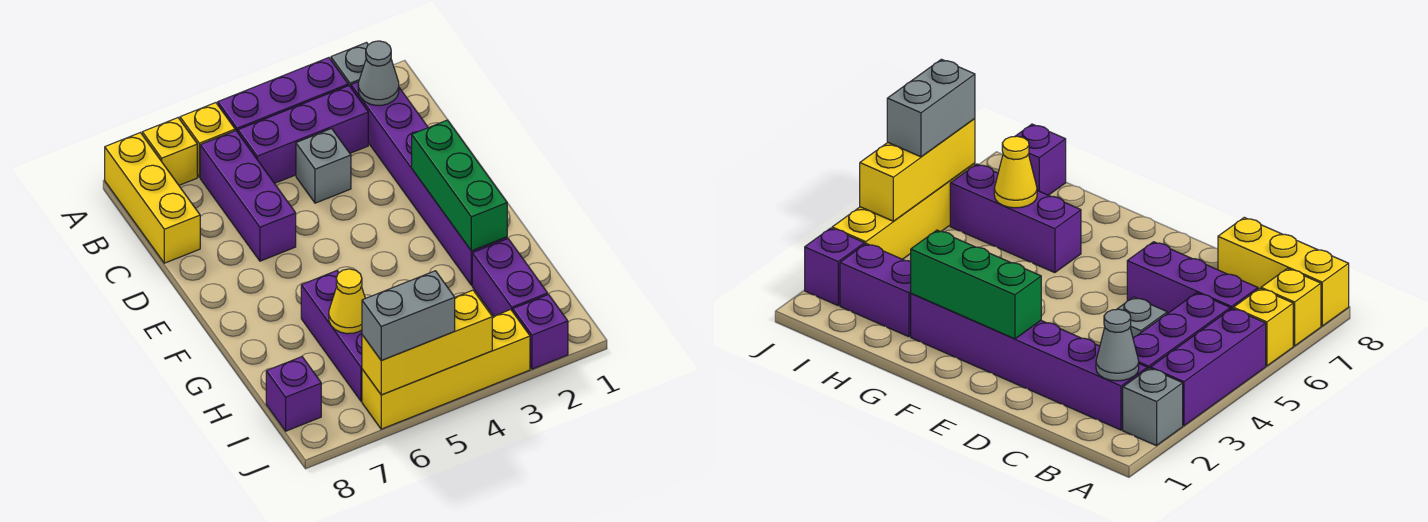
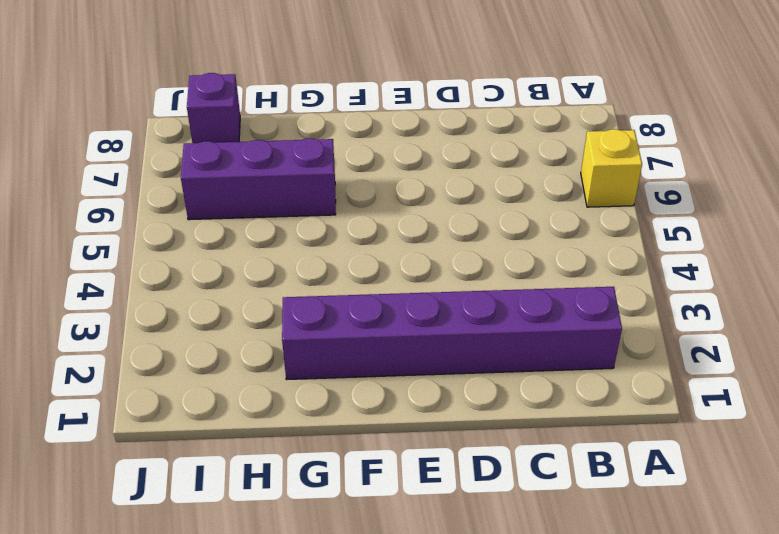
none -> grey 1x1 brick [331,43,368,87]
none -> purple 1x3 brick [218,58,348,132]
none -> yellow 1x1 brick [142,118,197,185]

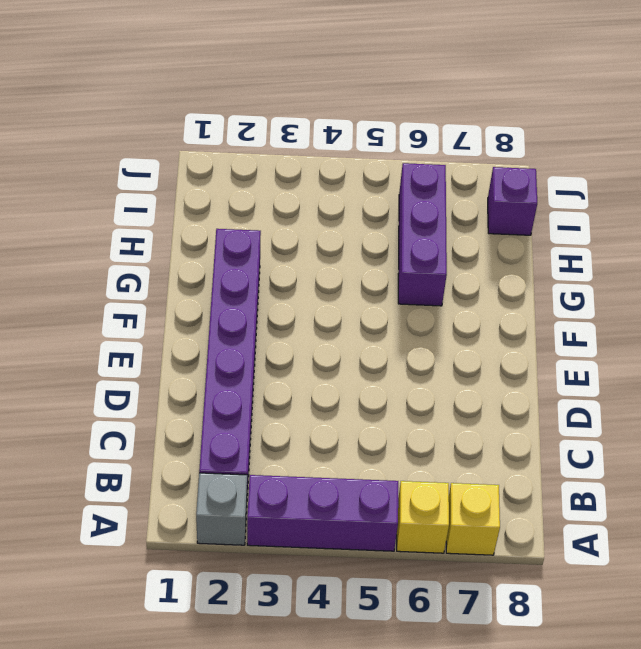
none -> yellow 1x3 brick [105,133,200,263]
none -> purple 1x3 brick [238,86,368,183]
none -> purple 1x3 brick [200,131,296,261]

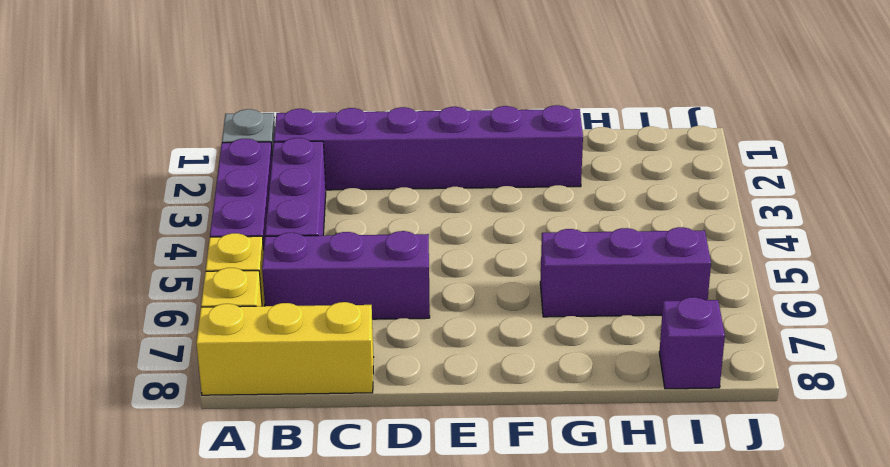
none -> grey 1x1 brick [296,129,351,203]
none -> purple 1x2 brick [472,239,548,316]
none -> purple 1x1 brick [513,294,568,369]

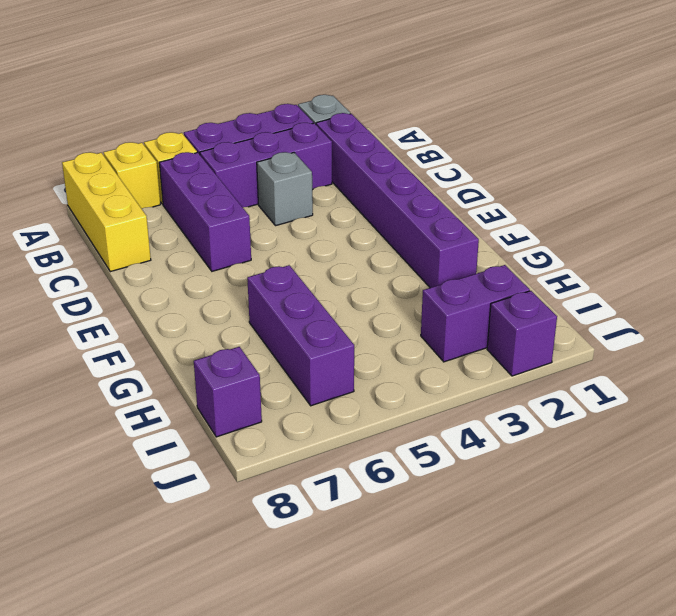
purple 1x2 brick [421,265,530,362] -> purple 1x2 brick turned to [472,239,548,316]
none -> yellow 1x4 brick [362,310,530,429]
none -> grey 1x1 cone [358,41,399,105]
none -> green 1x3 brick [412,120,507,251]

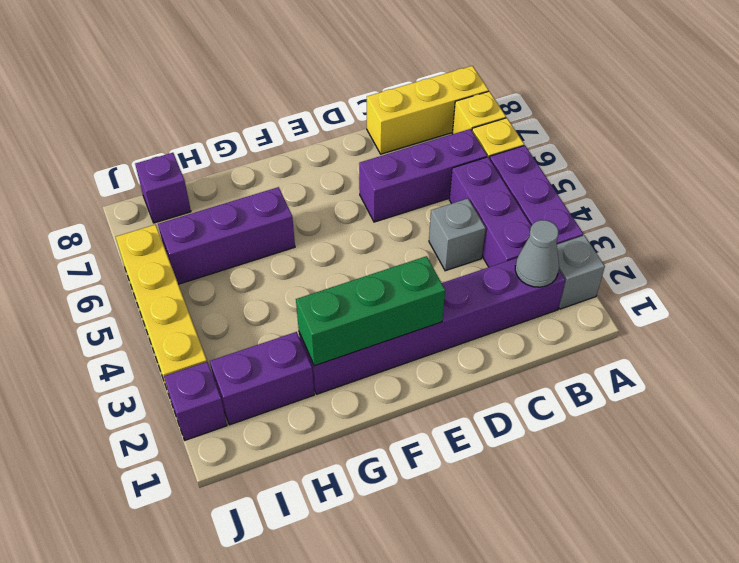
none -> yellow 1x1 cone [329,269,365,334]
none -> yellow 1x3 brick [362,290,492,395]
none -> grey 1x2 brick [362,271,455,361]

